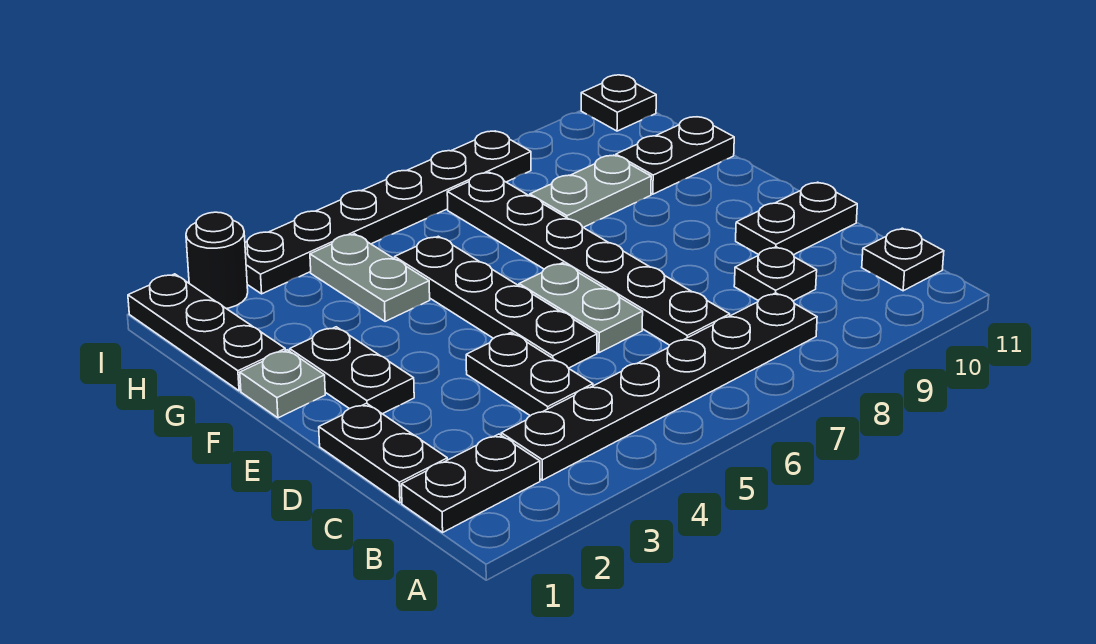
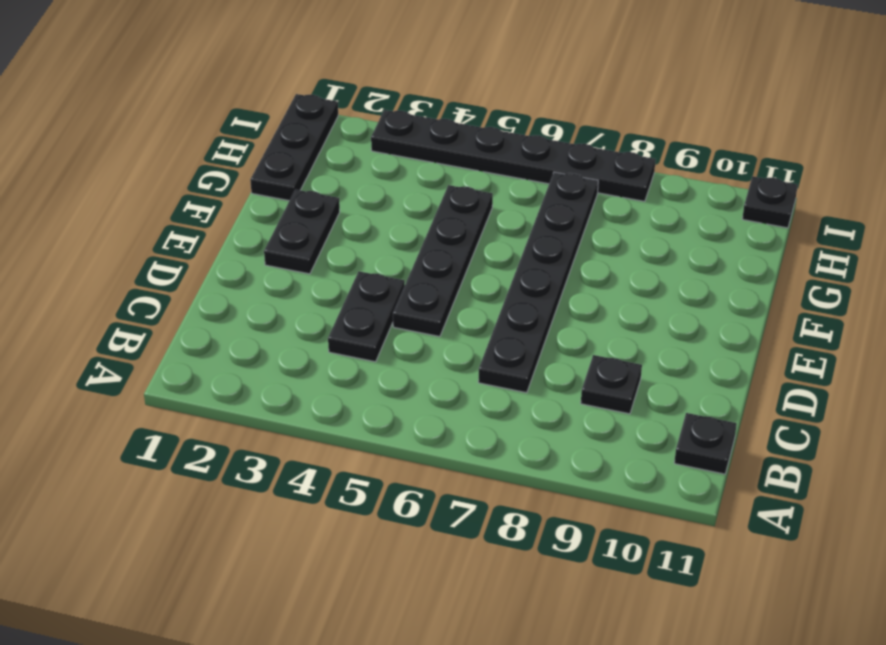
none -> black 1x2 plate [401,434,540,532]
none -> black 1x6 plate [501,293,817,480]
none -> black 1x2 plate [319,403,448,503]

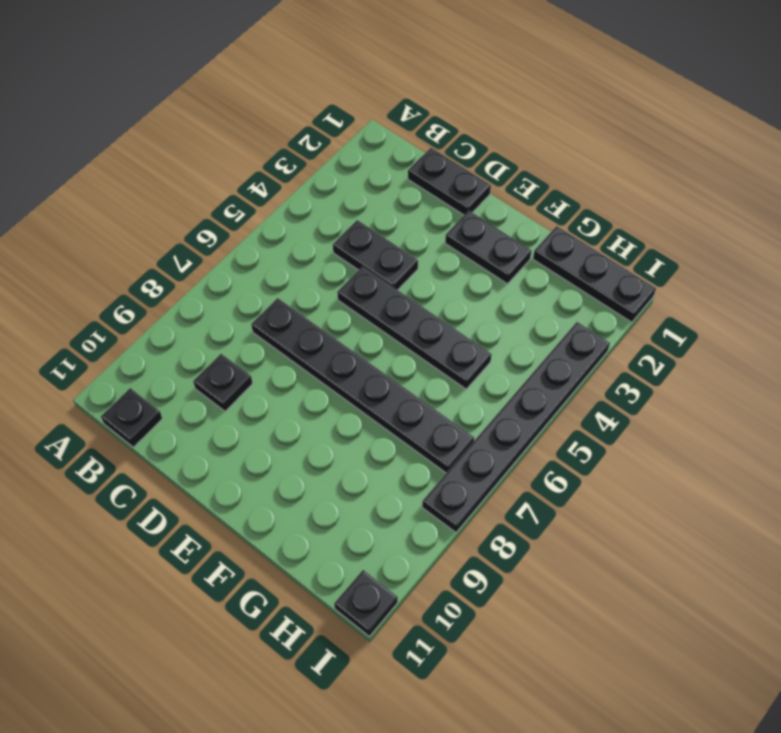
none -> black 1x2 plate [401,434,540,532]
none -> black 1x6 plate [501,293,817,480]
none -> grey 1x2 plate [519,263,643,353]

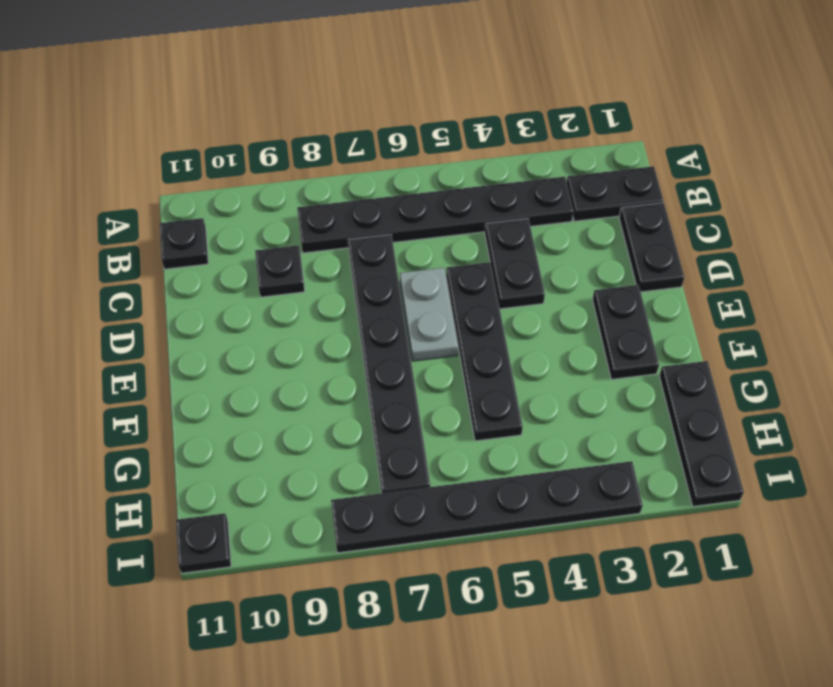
none -> black 1x2 plate [736,182,857,255]
none -> grey 1x1 plate [240,350,325,418]
none -> grey 1x2 plate [310,234,430,321]

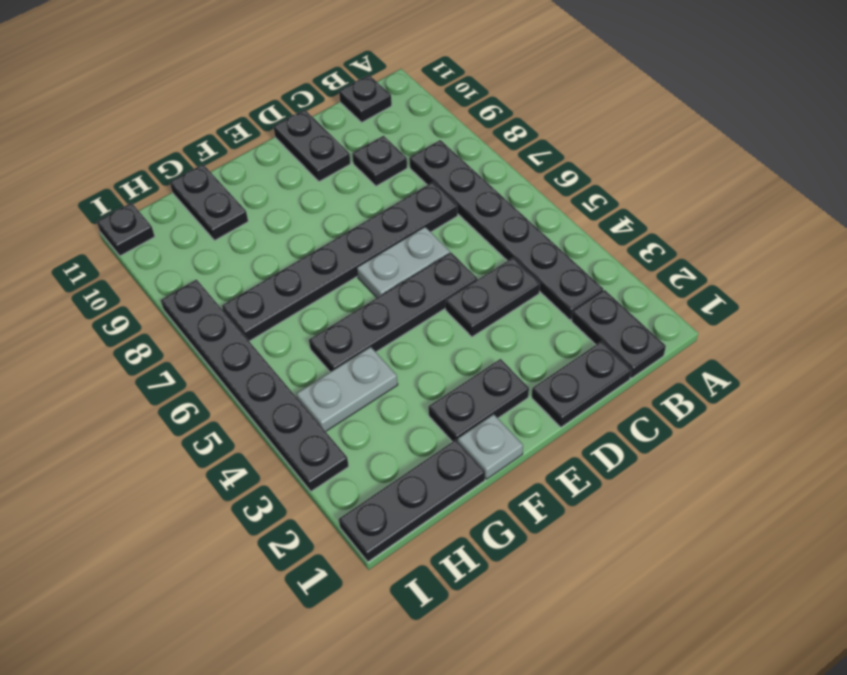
none -> grey 1x2 plate [530,155,651,228]
none -> black 1x1 round brick [186,212,248,309]

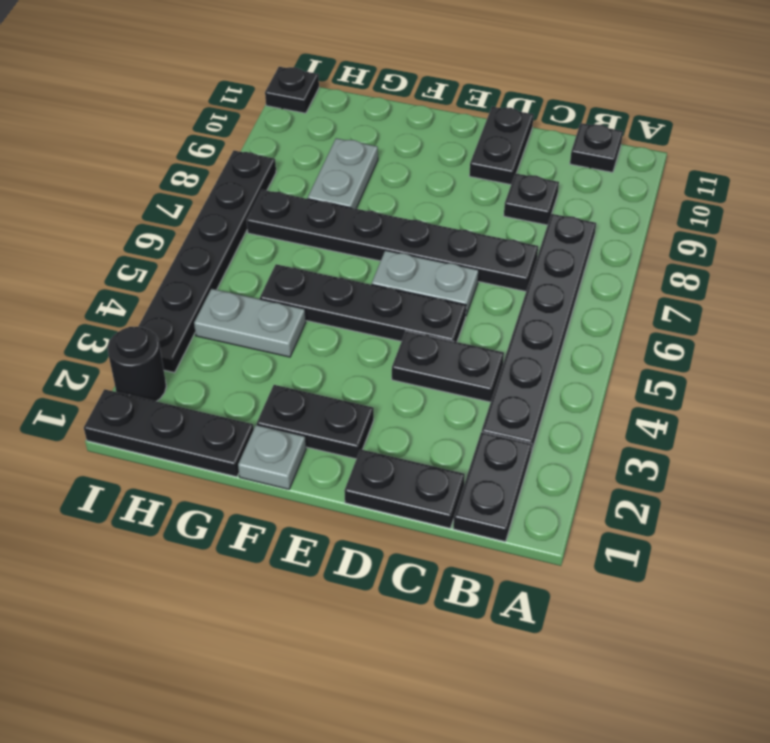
none -> black 1x2 plate [616,117,734,194]

